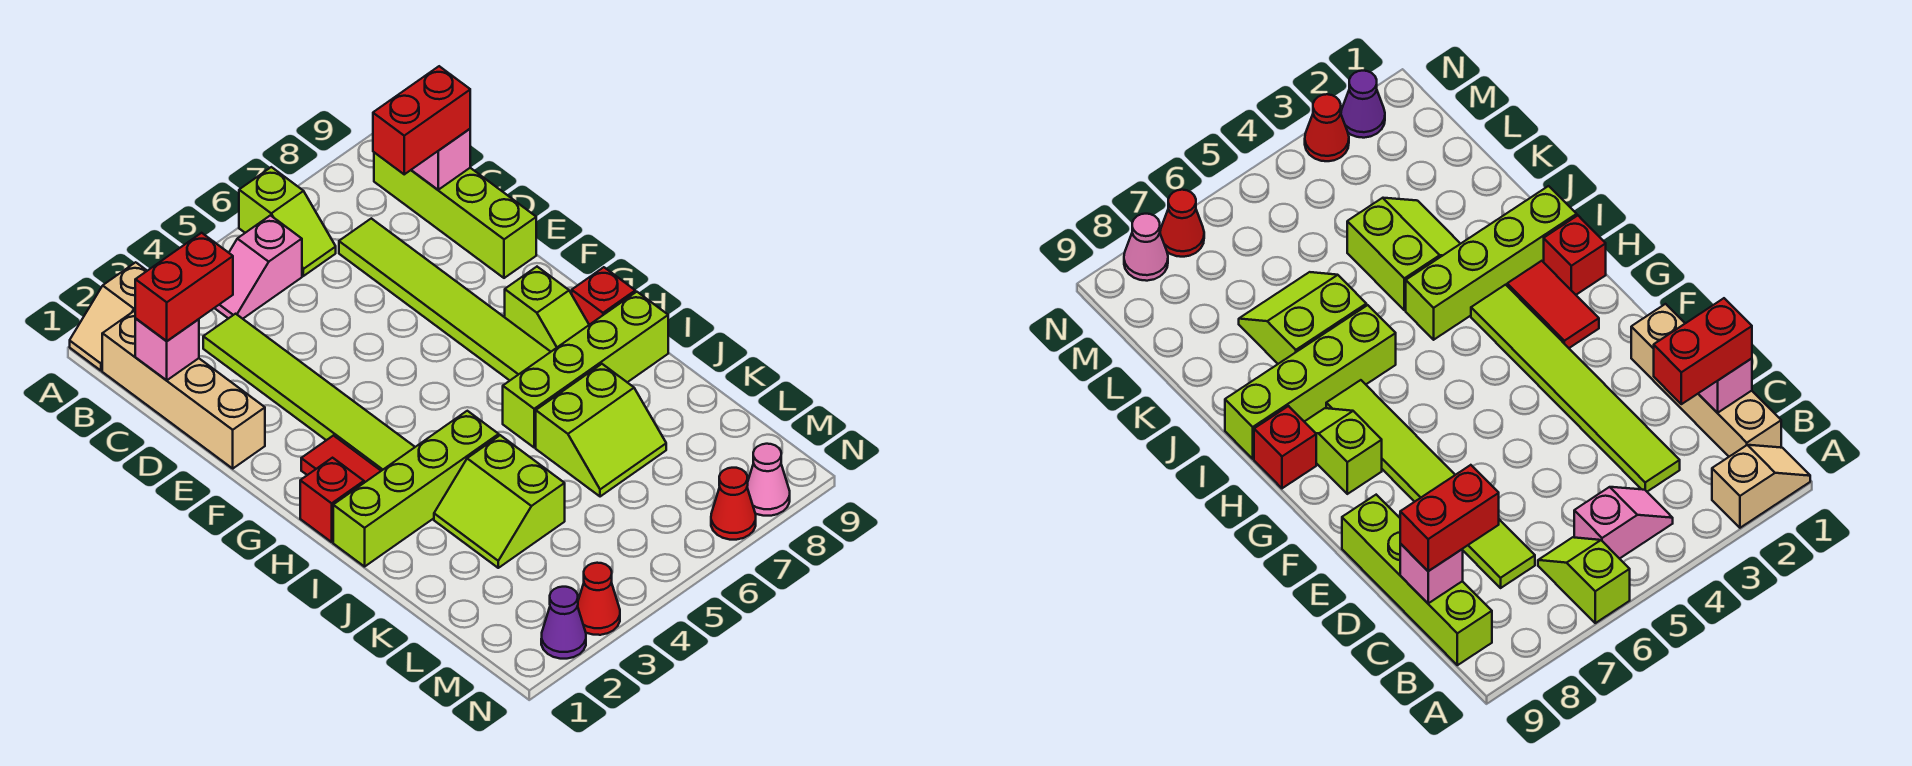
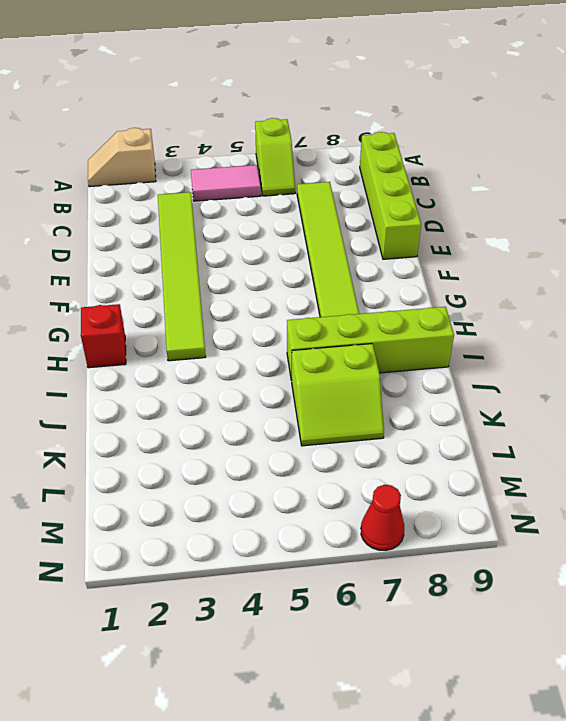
pink 1x2 tile [191,165,261,201] -> pink 1x2 slope [215,215,302,319]
none -> tan 1x4 brick [102,311,265,468]
none -> red 1x2 tile [301,436,381,483]
none -> lime 1x2 slope [505,267,589,352]

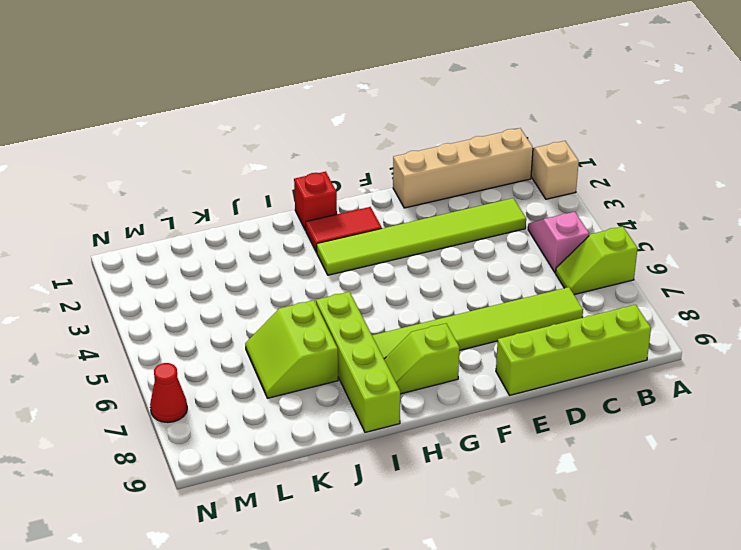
none -> red 1x1 brick [572,267,635,325]
none -> lime 1x4 brick [333,411,499,567]
none -> lime 2x2 slope [434,435,565,568]

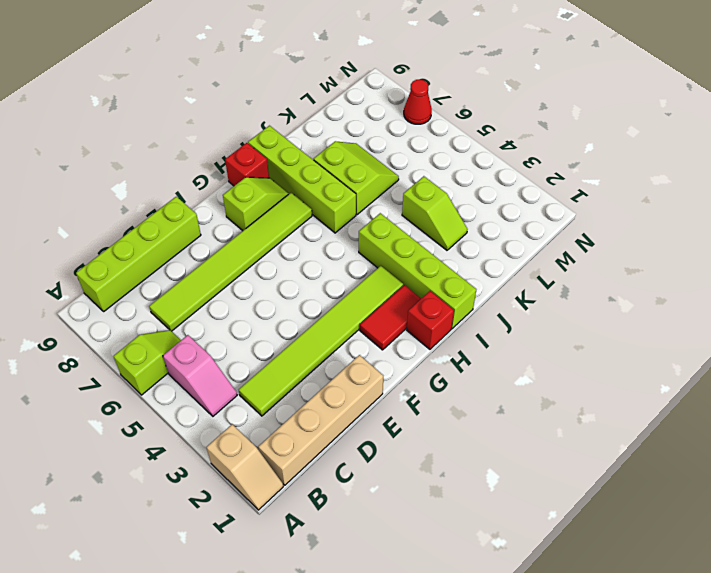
lime 1x2 slope [402,176,468,250] -> lime 2x2 slope [434,435,565,568]
none -> purple 1x1 cone [541,587,586,659]
none -> red 1x1 cone [578,563,620,635]
none -> pink 1x1 cone [747,444,790,516]

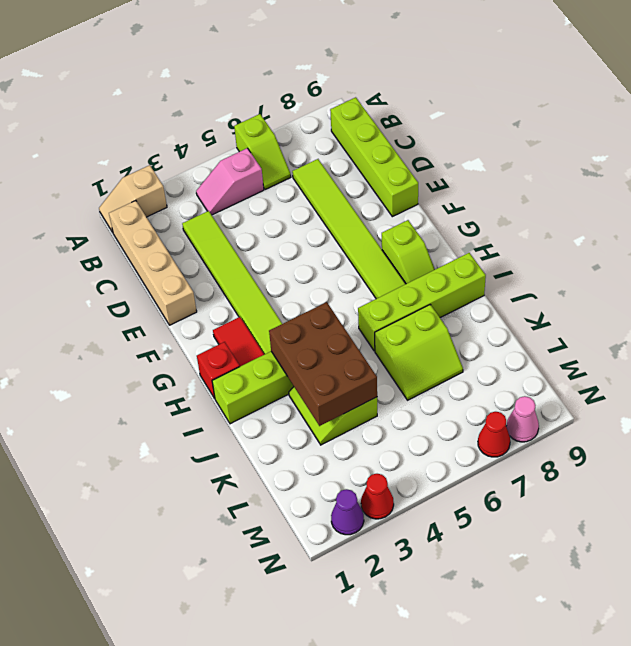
brown 2x3 brick [269,302,377,426] -> none
none -> red 1x1 brick [572,267,635,325]
none -> pink 1x1 brick [135,319,199,380]
none -> pink 1x1 brick [412,129,470,190]

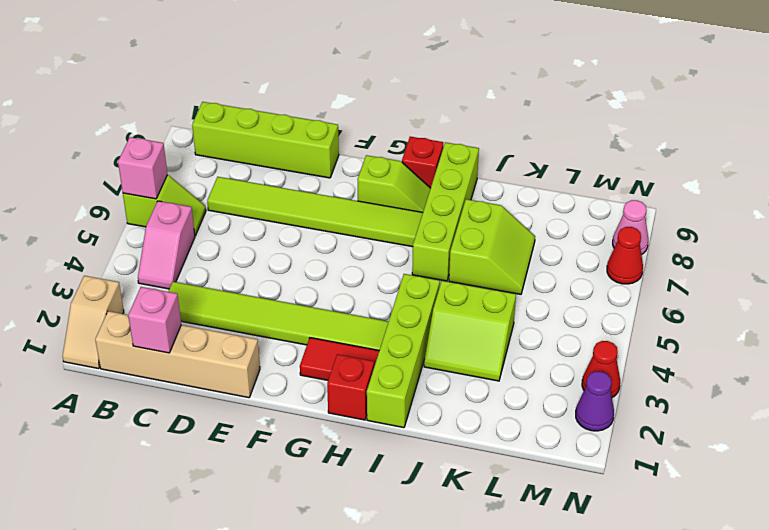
pink 1x1 brick [118,137,167,199] -> pink 1x1 brick moved to [412,129,470,190]
none -> red 1x2 brick [135,233,233,341]
none -> red 1x2 brick [373,66,470,174]

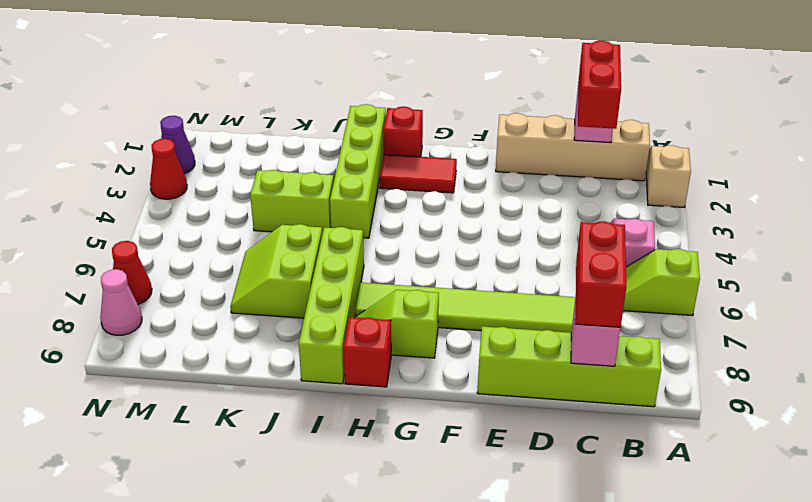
none -> lime 1x6 tile [203,314,415,471]

